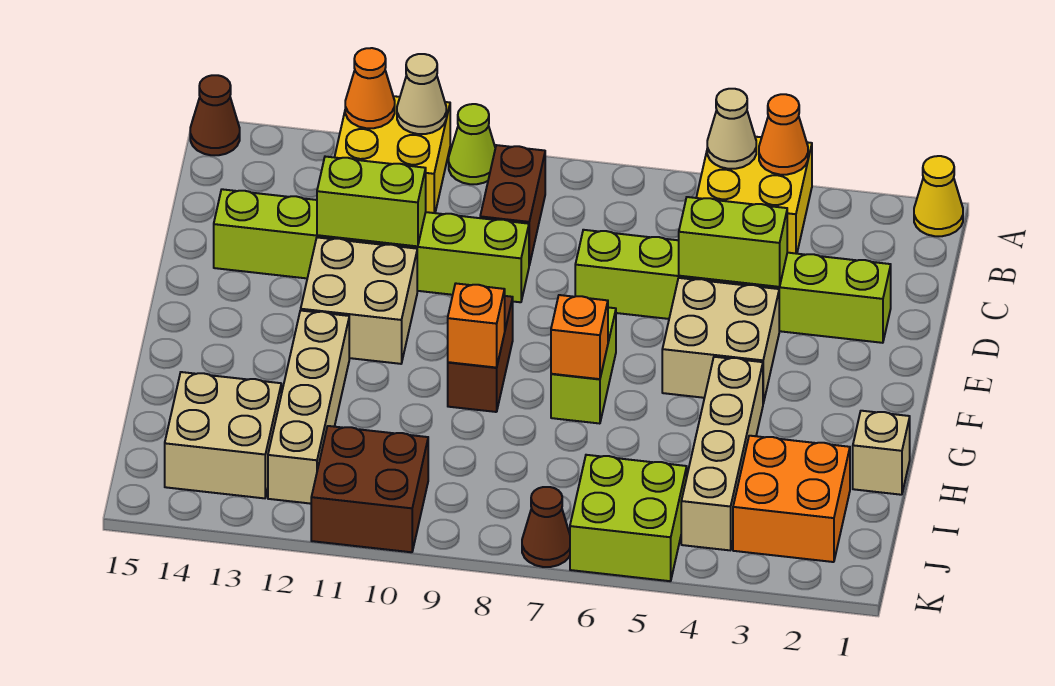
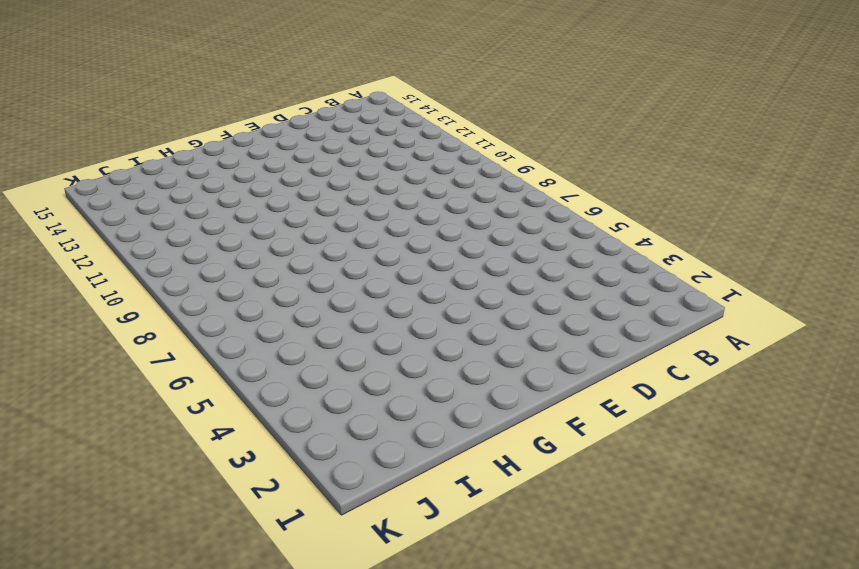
none -> yellow 1x1 cone [914,156,963,236]
none -> yellow 2x2 brick [696,137,812,254]
none -> lime 1x1 cone [449,104,495,184]

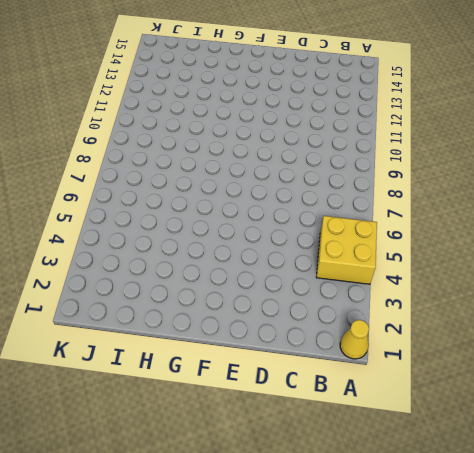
none -> lime 1x1 cone [449,104,495,184]
none -> yellow 2x2 brick [335,96,450,213]
none -> brown 1x1 cone [190,75,240,155]

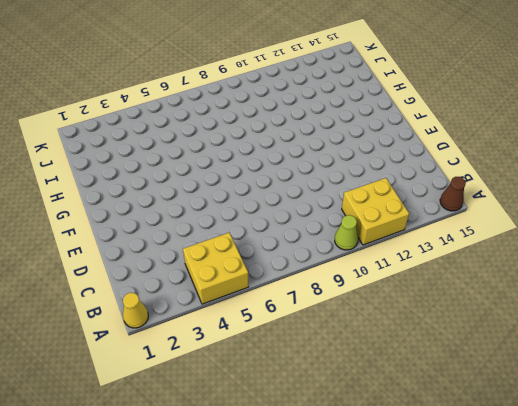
none -> brown 1x2 brick [480,145,545,265]
none -> lime 1x6 brick [575,230,891,343]
none -> lime 1x6 brick [214,189,529,302]

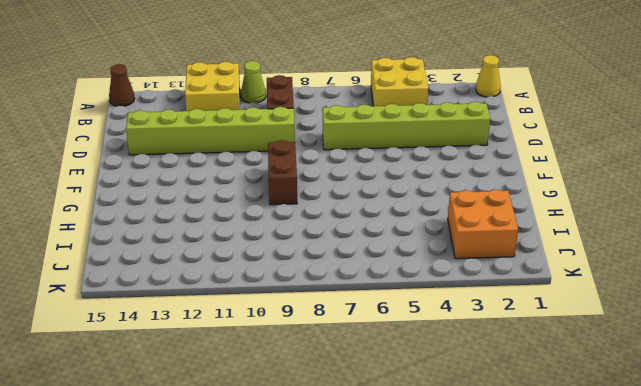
none -> tan 2x2 brick [662,278,779,403]
none -> tan 2x2 brick [301,237,417,364]
none -> lime 1x2 brick [551,307,616,424]

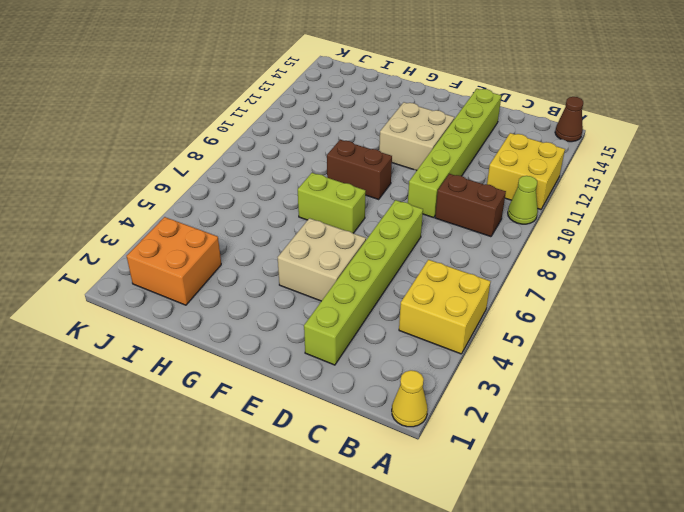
none -> tan 1x4 brick [681,357,763,550]
none -> tan 1x4 brick [268,310,349,504]
none -> tan 1x1 brick [853,411,910,495]

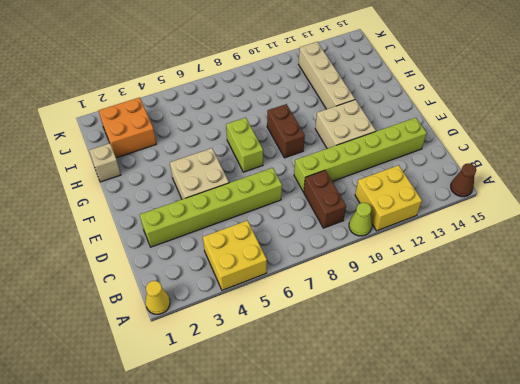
none -> tan 1x4 brick [681,357,763,550]
none -> tan 2x2 brick [165,372,281,498]
none -> lime 2x2 brick [570,455,687,581]

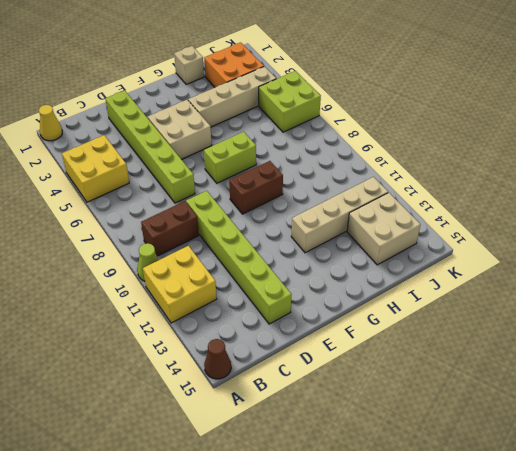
none -> tan 2x2 brick [301,237,417,364]
none -> brown 2x2 brick [311,426,428,552]
none -> brown 1x1 cone [522,487,570,567]

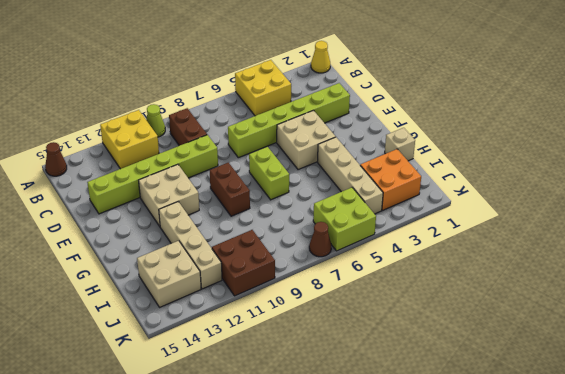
none -> orange 1x1 cone [759,94,808,175]
none -> tan 1x1 cone [707,89,756,169]
none -> tan 1x1 cone [397,54,446,134]

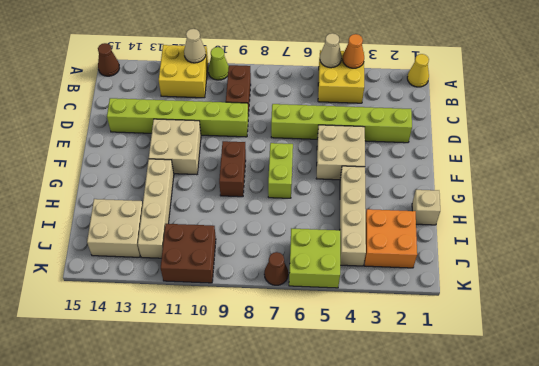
none -> orange 1x1 cone [345,48,395,128]
none -> lime 1x2 brick [679,197,787,287]
none -> lime 1x2 brick [317,157,426,246]

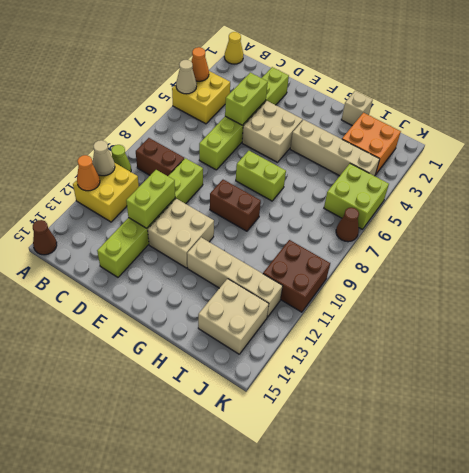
none -> orange 1x1 brick [551,295,608,379]
none -> orange 1x1 brick [448,284,505,368]

